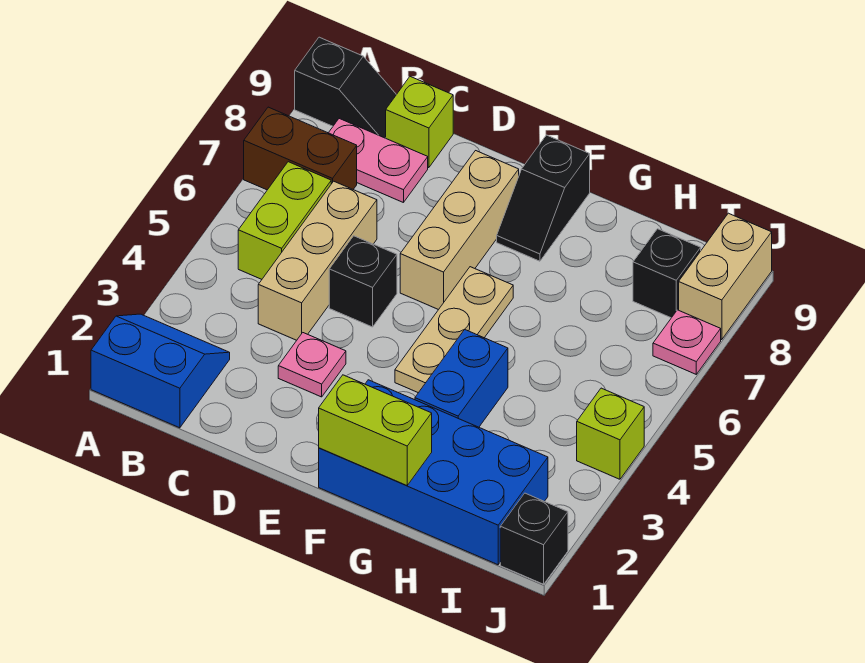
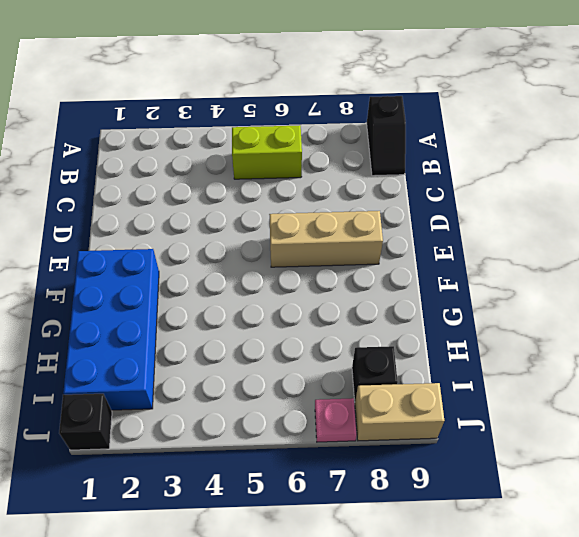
none -> blue 2x2 slope [91,314,230,428]
none -> brown 1x2 brick [244,107,357,190]
none -> pink 1x2 plate [329,119,428,203]

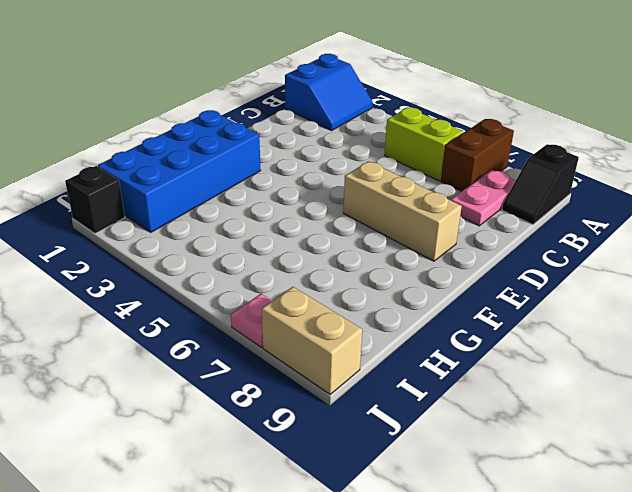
none -> tan 1x3 brick [258,181,377,340]
none -> lime 1x1 brick [386,77,453,168]
none -> pink 1x1 plate [278,333,346,397]

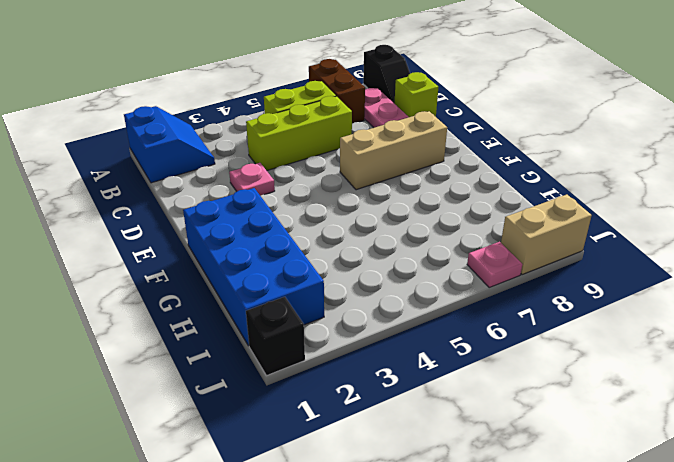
lime 1x3 brick [246,96,352,171] -> tan 1x3 brick [258,181,377,340]
none -> black 1x1 brick [329,236,397,327]
none -> tan 1x3 plate [395,267,513,393]
none -> black 1x2 slope [497,135,590,261]

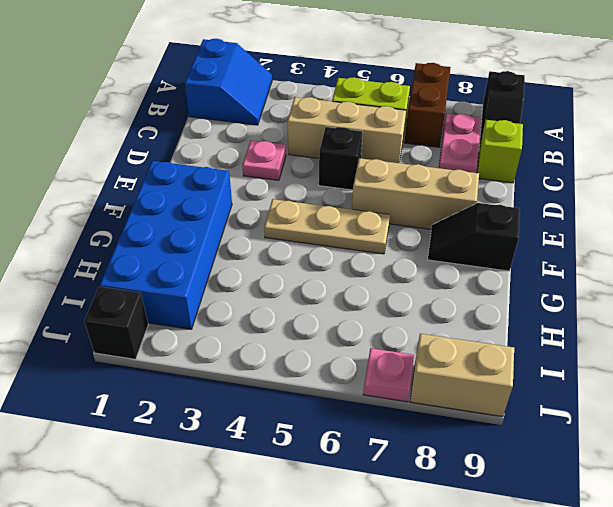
none -> blue 1x2 brick [415,329,508,427]
none -> black 1x1 brick [633,229,701,318]
none -> lime 1x1 brick [577,388,644,479]

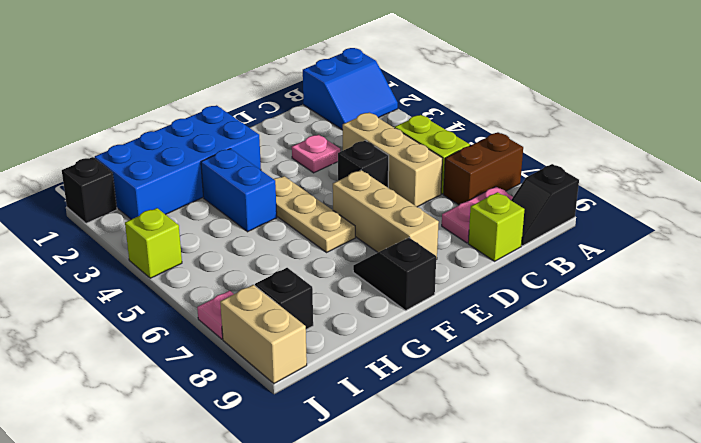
none -> lime 1x2 brick [319,375,432,485]

